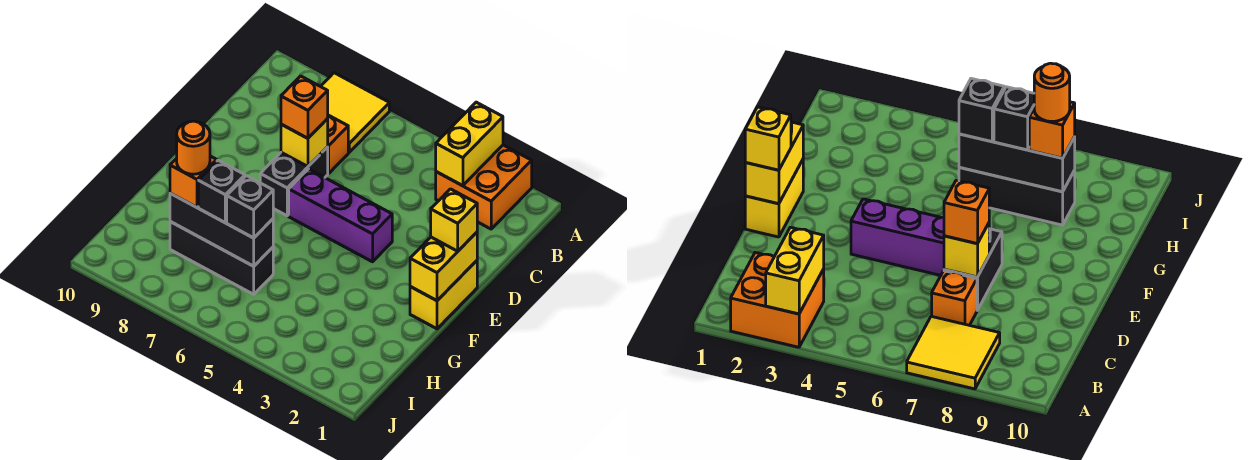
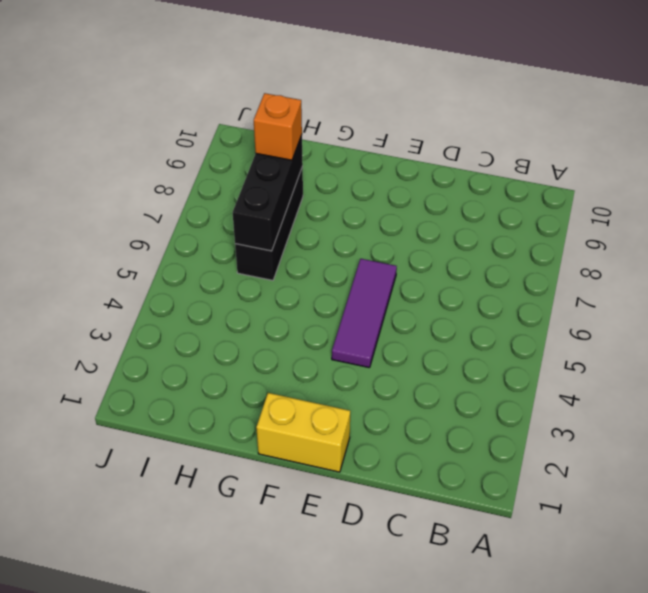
purple 1x3 tile [332,259,397,368] -> purple 1x3 brick [289,169,392,262]
none -> orange 2x2 brick [436,145,532,229]
none -> yellow 2x2 tile [321,73,389,152]
none -> orange 1x1 brick [327,115,348,174]

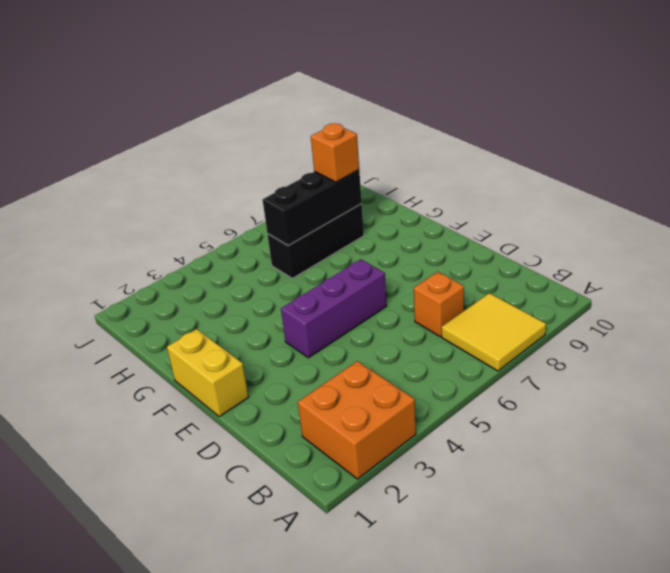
none -> black 1x2 brick [260,147,328,216]
none -> yellow 1x2 brick [436,102,503,186]
none -> yellow 1x1 brick [281,119,328,166]

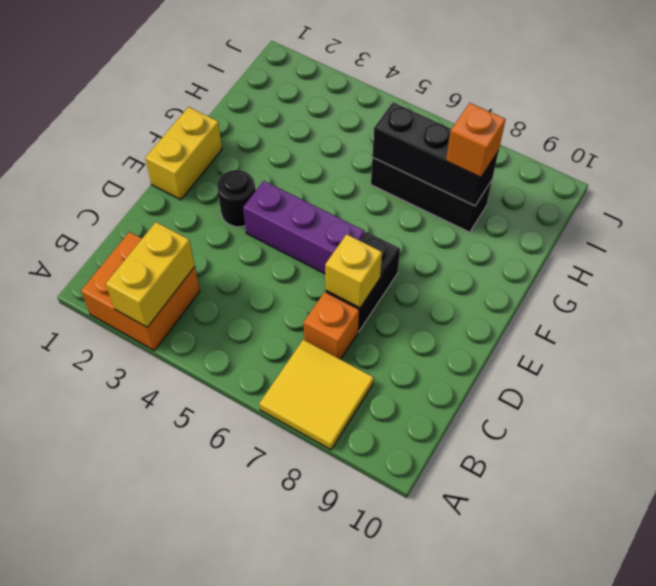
black 1x1 round brick [217,170,255,227] -> none
none -> yellow 1x2 brick [410,232,477,301]
none -> orange 1x1 brick [281,76,328,138]
none -> yellow 1x1 brick [431,189,477,251]

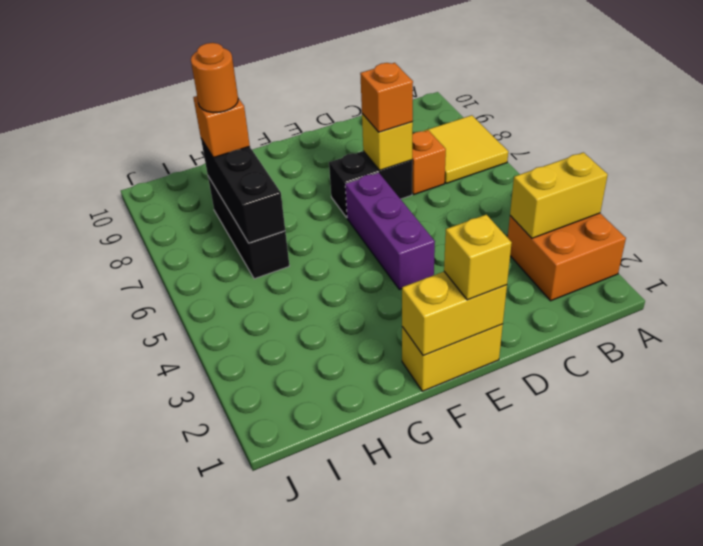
none -> black 1x1 brick [227,176,273,238]
none -> black 1x1 brick [198,160,245,222]

